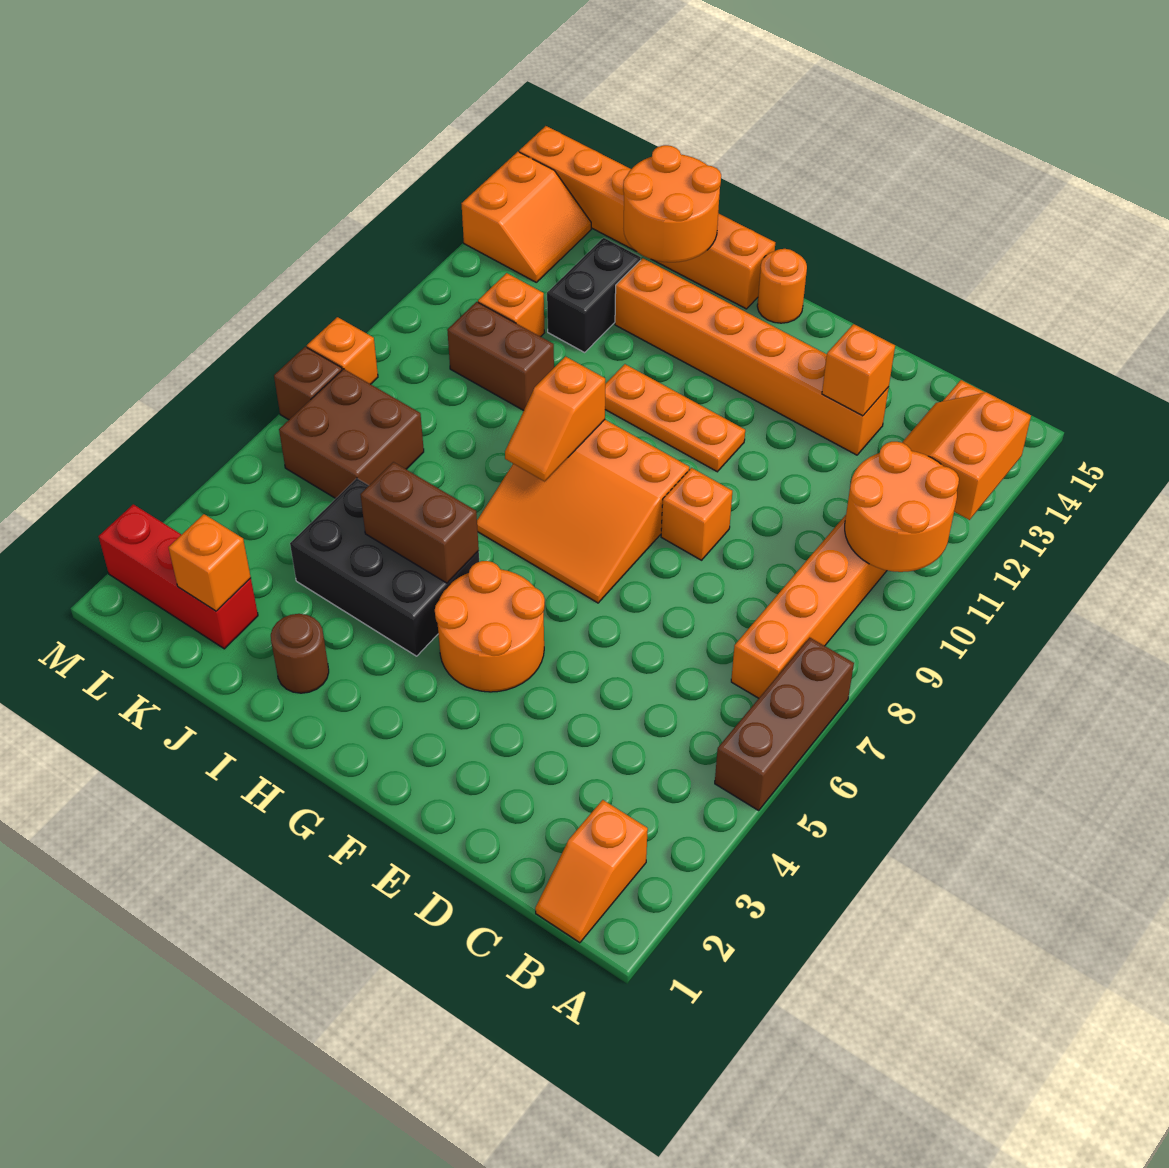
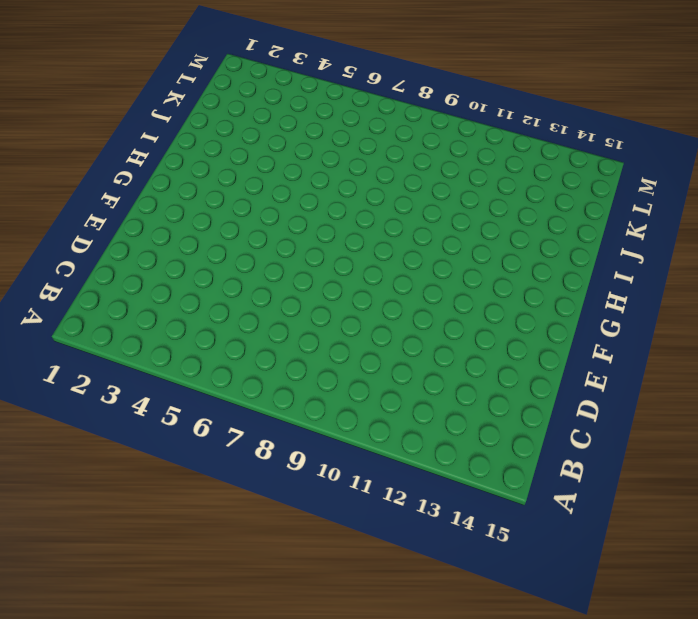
none -> brown 1x3 brick [715,638,854,810]
none -> orange 1x2 slope [535,800,648,943]
none -> orange 1x8 brick [731,380,985,698]

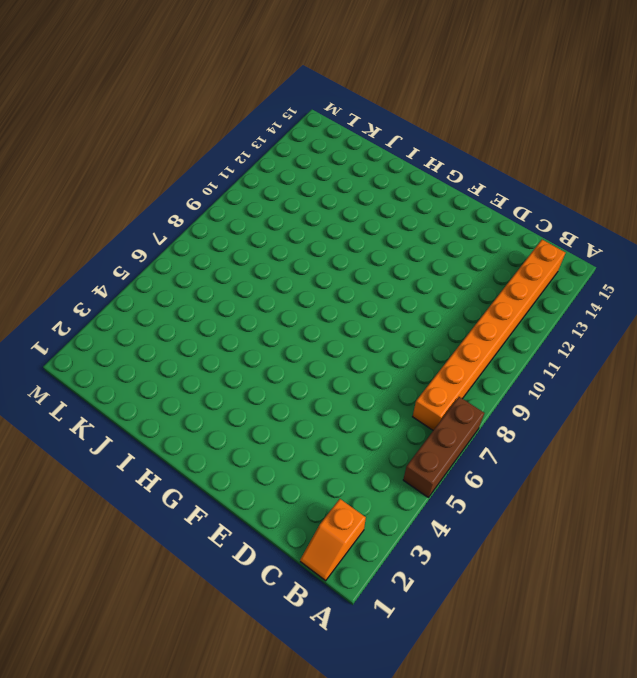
none -> orange 1x6 brick [615,258,889,455]
none -> orange 1x1 brick [661,468,732,560]
none -> orange 2x2 round brick [435,561,545,692]

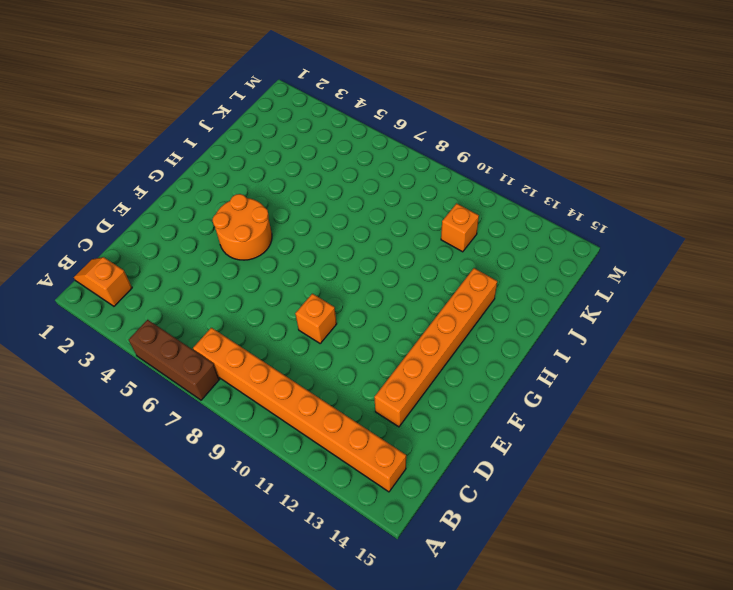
none -> orange 3x3 slope [477,420,689,603]
none -> orange 1x3 plate [605,364,745,472]
none -> orange 1x1 round brick [757,249,807,323]

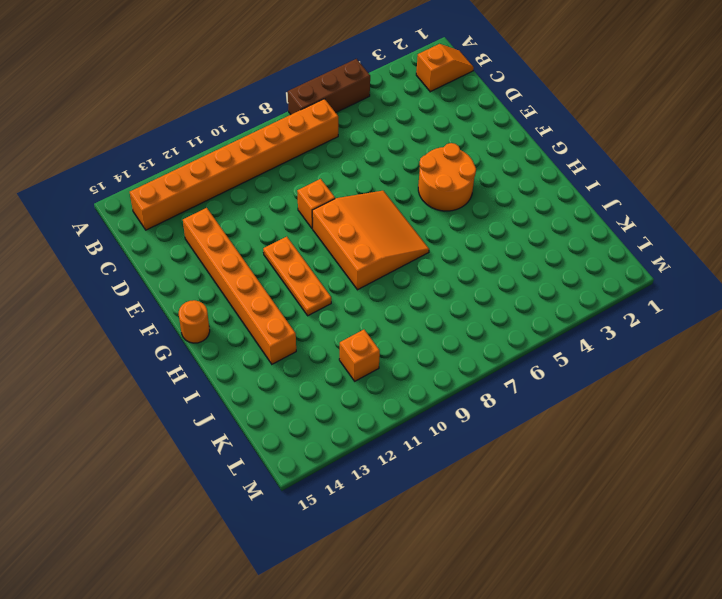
none -> black 2x3 brick [290,478,479,656]
none -> orange 1x6 brick [519,126,775,309]
none -> brown 1x1 round brick [271,614,329,693]

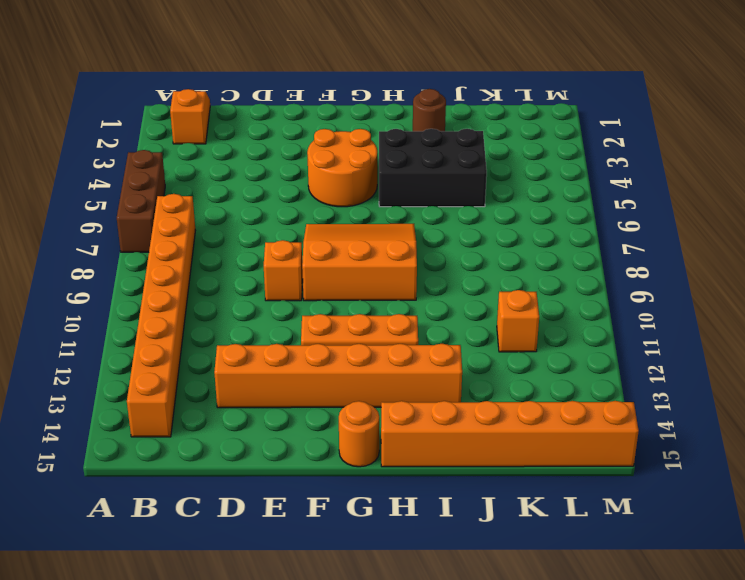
none -> brown 1x2 brick [447,302,554,411]
none -> black 1x2 brick [547,238,641,352]
none -> red 1x3 brick [99,504,258,649]

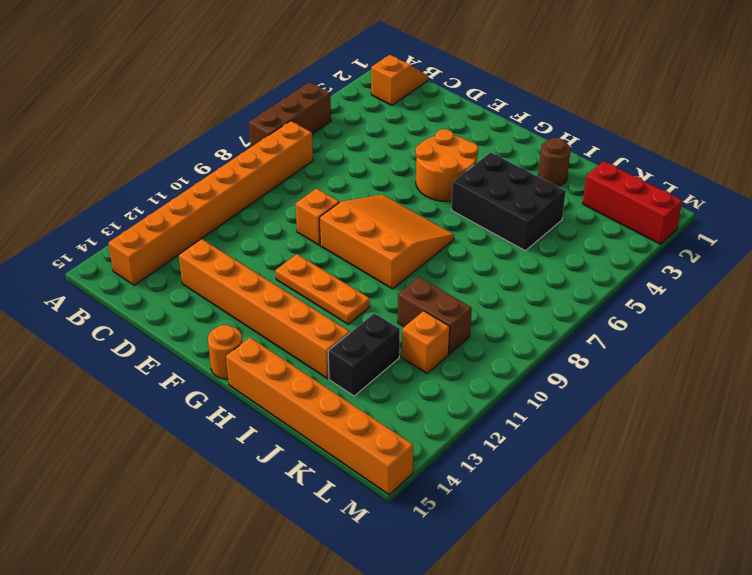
none -> brown 2x2 brick [279,369,424,498]
none -> orange 2x2 slope [461,152,591,283]
none -> brown 1x1 brick [274,347,342,420]

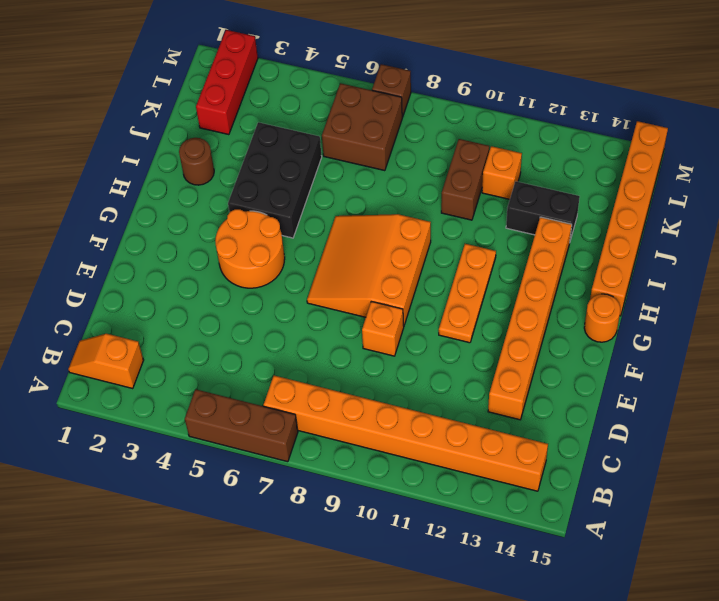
none -> orange 2x2 slope [461,152,591,283]
none -> orange 1x1 brick [307,317,378,384]
none -> orange 2x2 round brick [845,442,959,572]

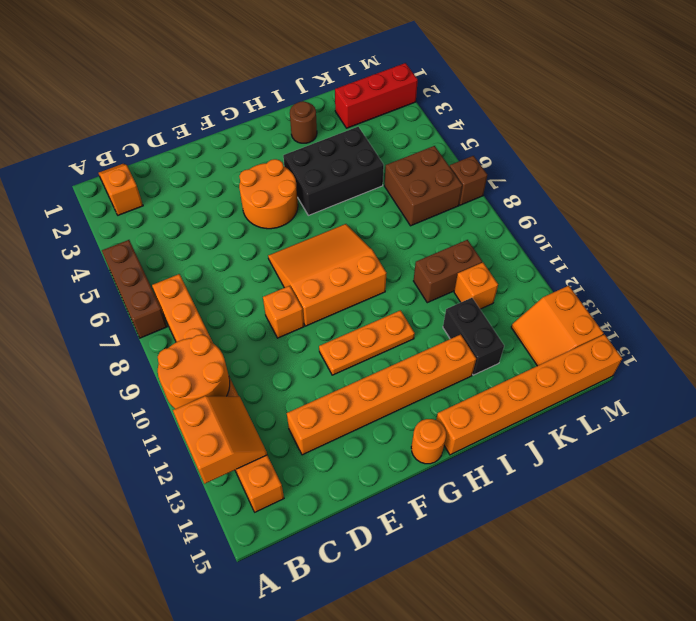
none -> orange 1x1 brick [307,317,378,384]
none -> orange 1x1 brick [822,324,895,416]
none -> brown 1x2 brick [360,462,479,583]

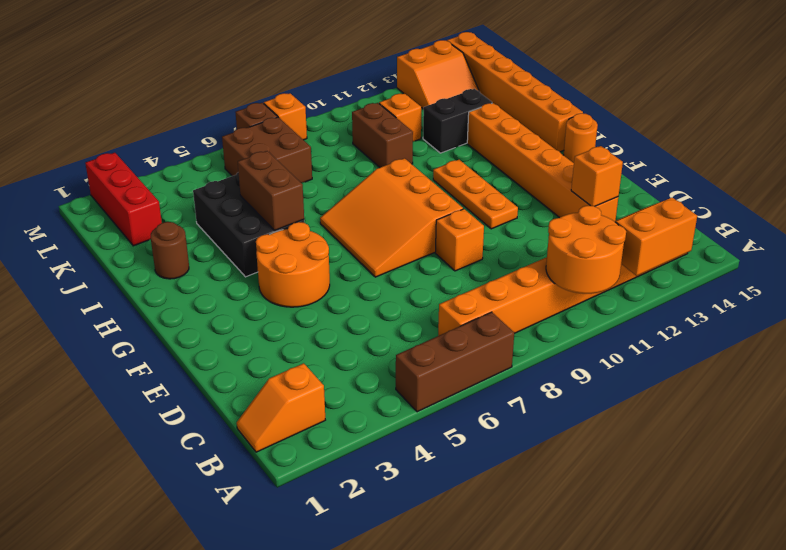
none -> orange 1x2 slope [505,356,605,481]
none -> orange 2x2 round brick [623,145,721,262]
none -> orange 1x1 brick [168,514,251,611]

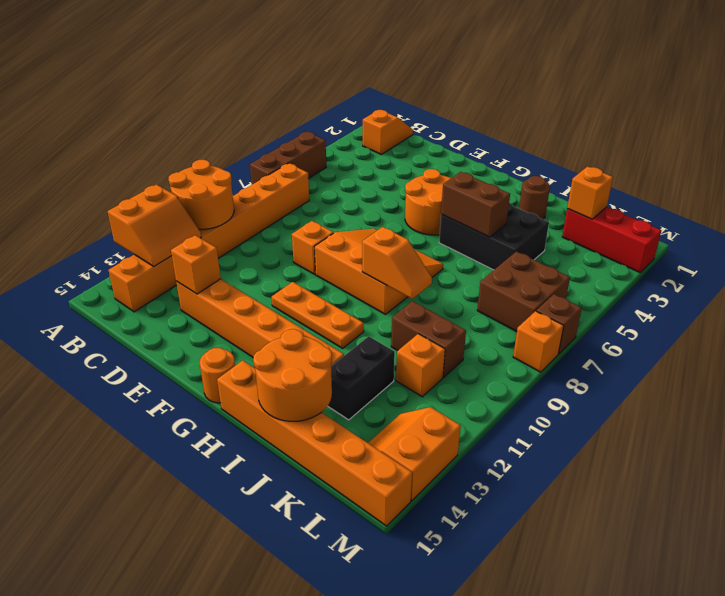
orange 1x2 slope [362,227,432,299] -> orange 1x2 slope turned to [505,356,605,481]

